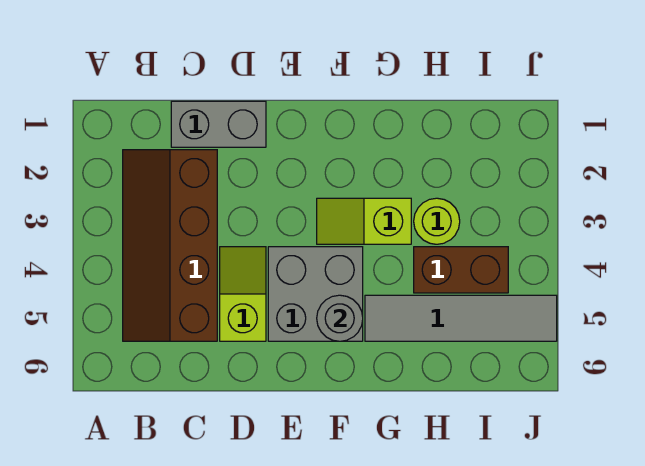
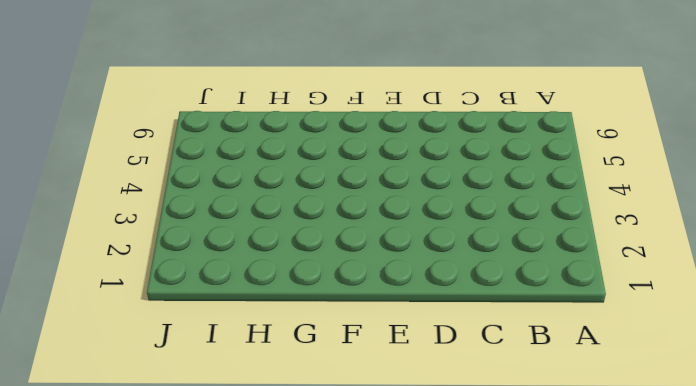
none -> brown 2x4 slope [123,150,217,341]
none -> grey 1x2 brick [171,101,266,147]

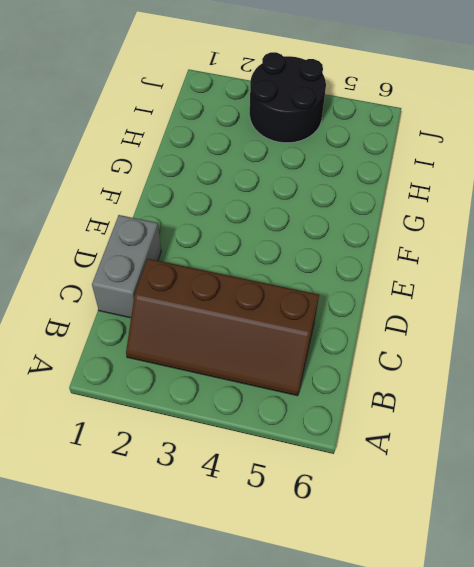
black 2x2 round brick [250,52,326,143] -> brown 1x2 brick [414,247,508,293]
none -> lime 1x2 slope [220,247,266,341]
none -> grey 2x2 brick [268,247,363,341]

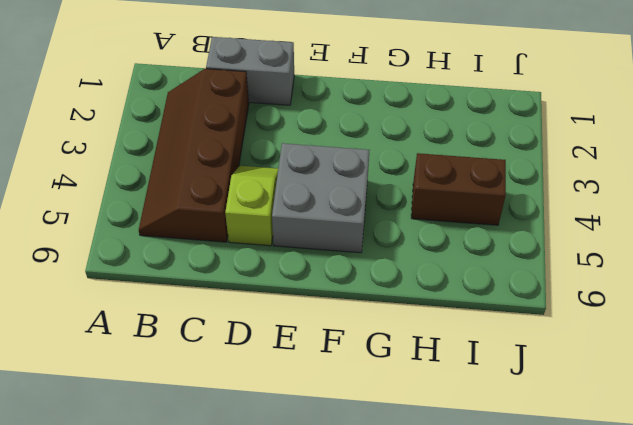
none -> lime 1x2 slope [317,198,411,244]
none -> grey 1x4 tile [365,295,557,341]

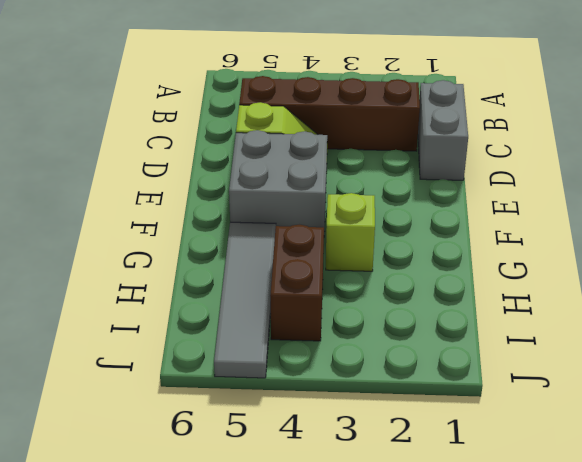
none -> lime 1x1 round brick [414,198,460,244]
none -> grey 1x1 round brick [317,295,363,341]

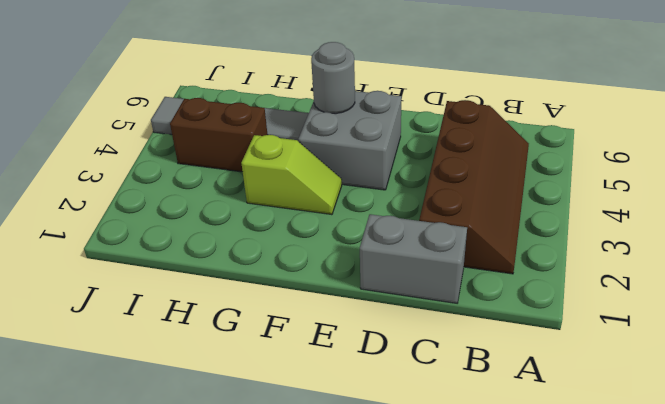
none -> lime 1x2 slope [220,247,266,341]
none -> lime 1x1 round brick [414,198,460,244]

